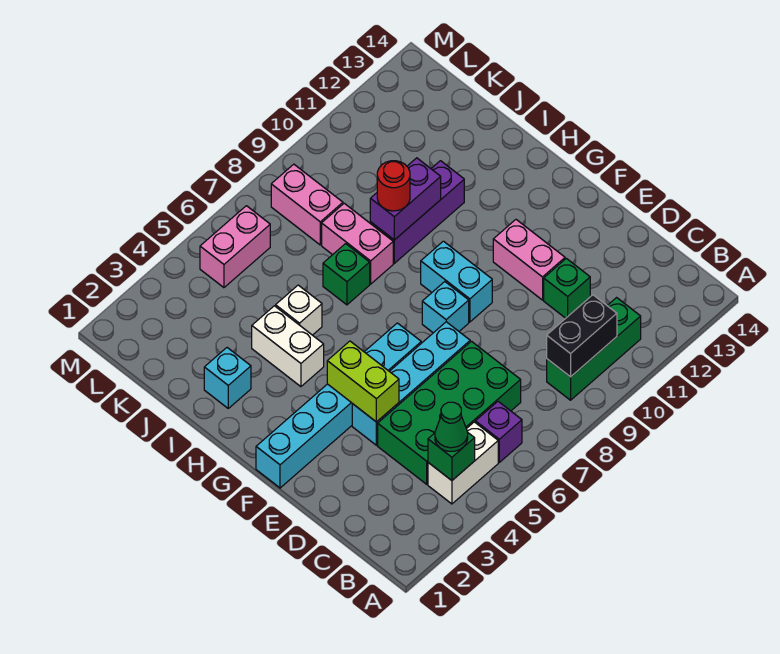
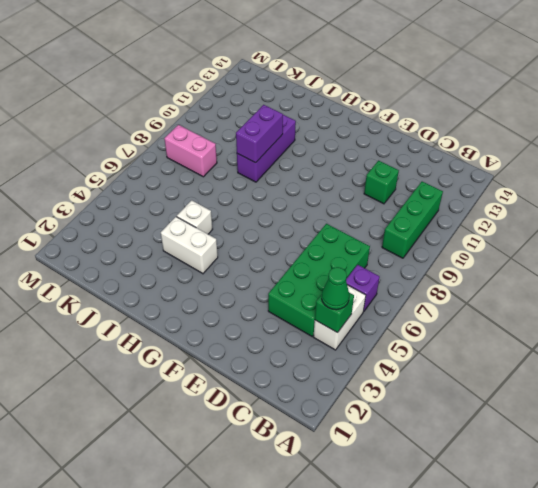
none -> cyan 1x4 brick [352,322,470,445]
none -> pink 1x2 brick [493,220,565,300]
none -> cyan 1x6 brick [256,323,421,488]

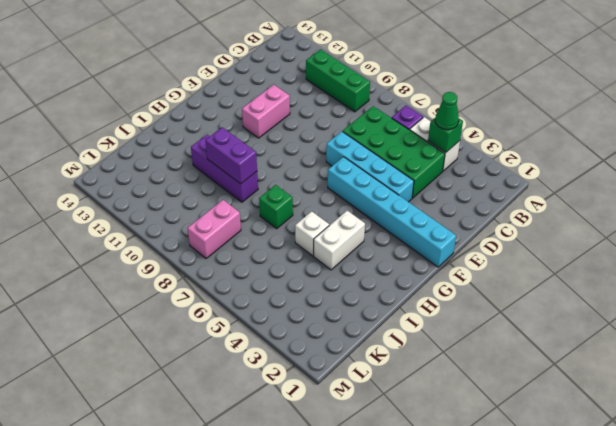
none -> green 1x1 brick [544,258,590,318]
none -> cyan 1x1 brick [422,282,469,333]
none -> cyan 1x2 brick [421,241,492,322]

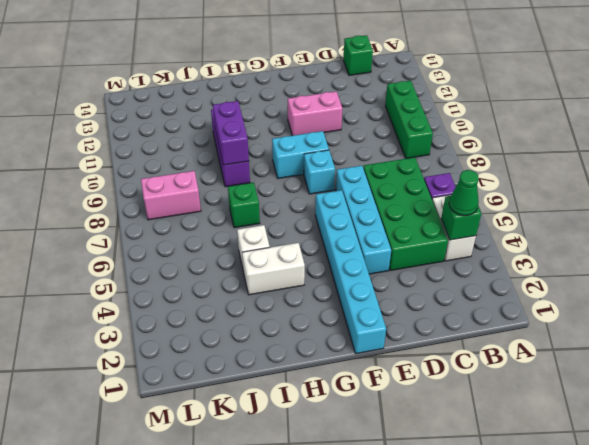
green 1x1 brick [343,35,373,75] -> green 1x1 brick moved to [544,258,590,318]
none -> cyan 1x1 brick [204,348,251,408]
none -> pink 1x2 brick [322,203,393,284]
none -> pink 1x2 brick [200,206,270,288]

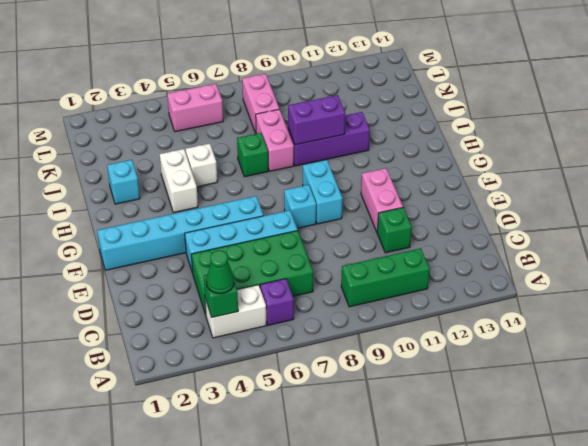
none -> black 1x2 brick [547,295,617,377]
none -> lime 1x2 brick [327,341,399,422]
none -> red 1x1 round brick [377,161,410,211]

